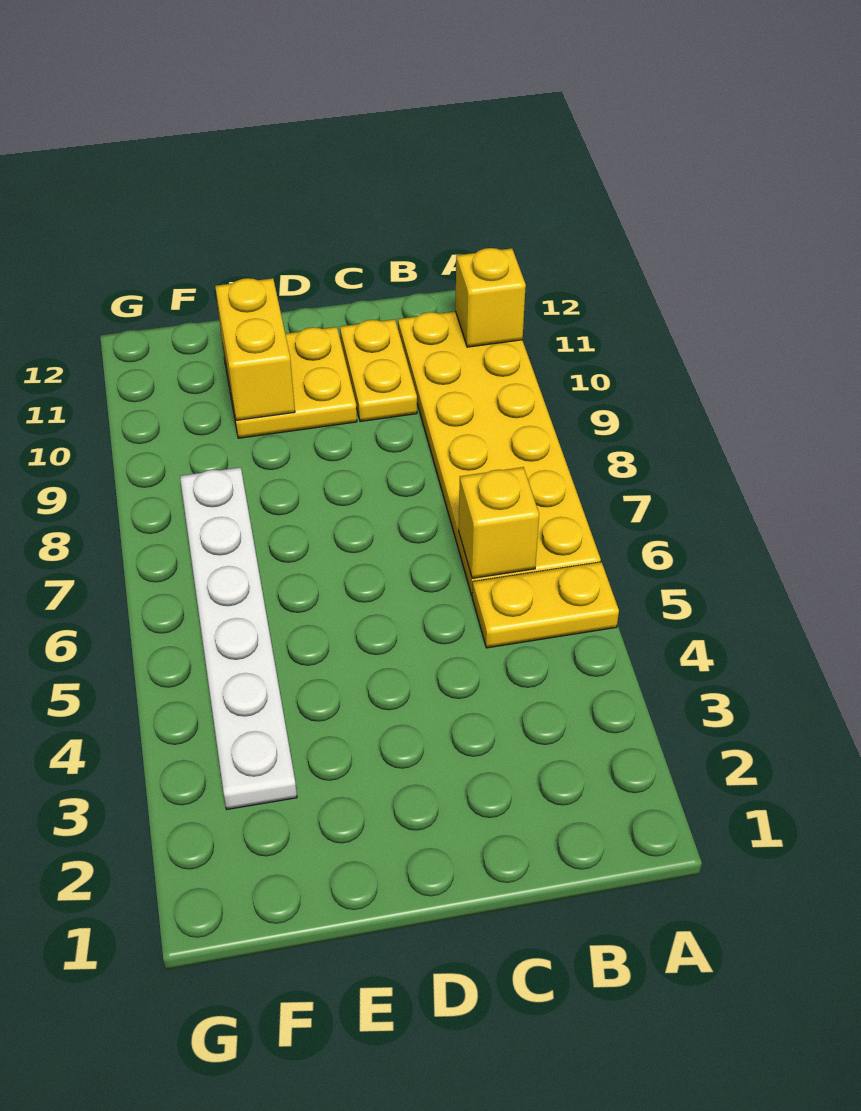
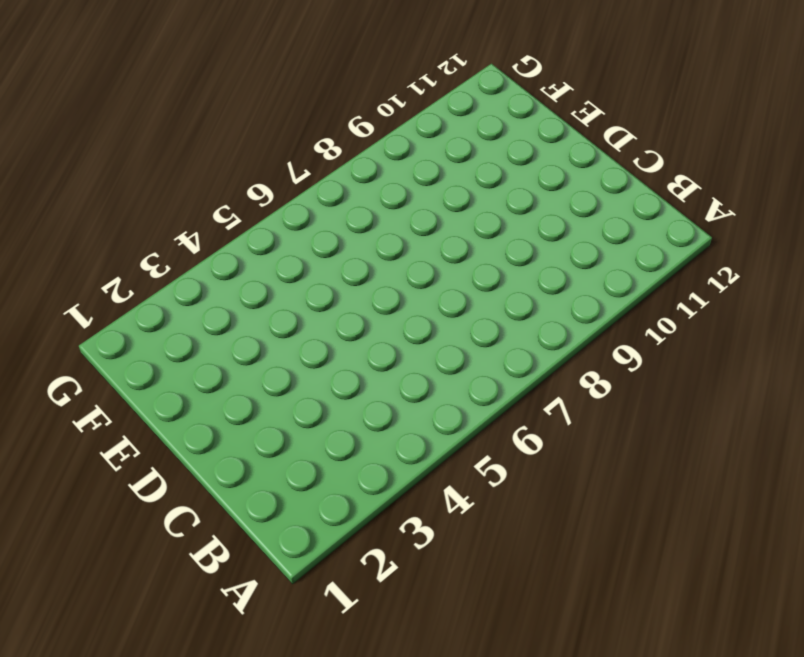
none -> yellow 1x2 plate [472,562,619,648]
none -> yellow 2x6 plate [398,311,601,595]

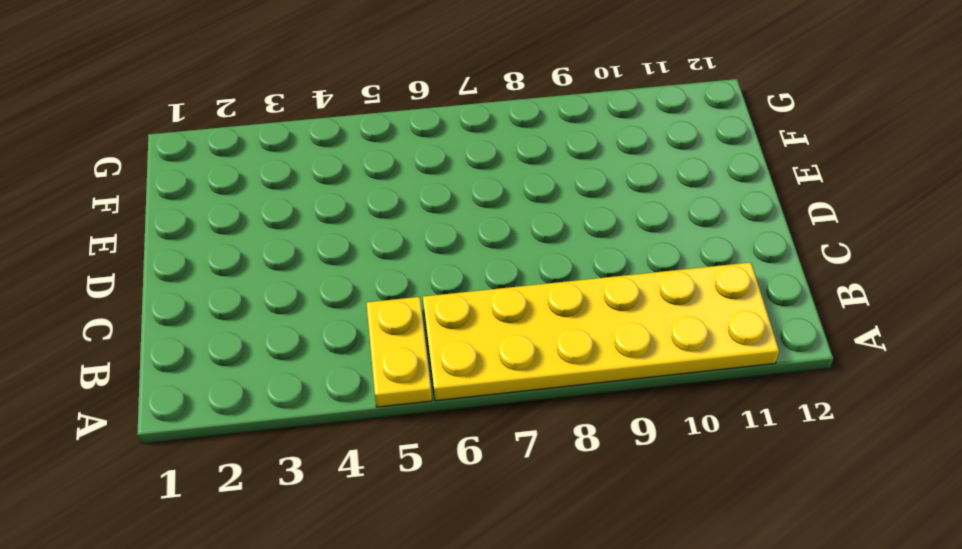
none -> yellow 1x2 plate [340,319,417,422]
none -> yellow 2x2 plate [223,327,357,438]

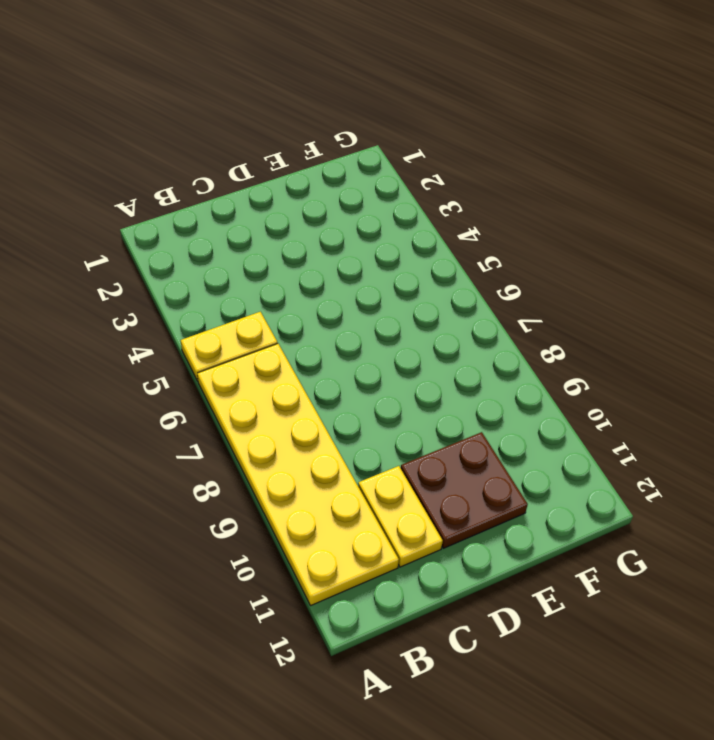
brown 2x2 plate [401,432,528,548] -> yellow 2x2 plate [223,327,357,438]
none -> white 1x6 plate [180,467,297,809]
none -> yellow 1x1 brick [455,248,526,347]

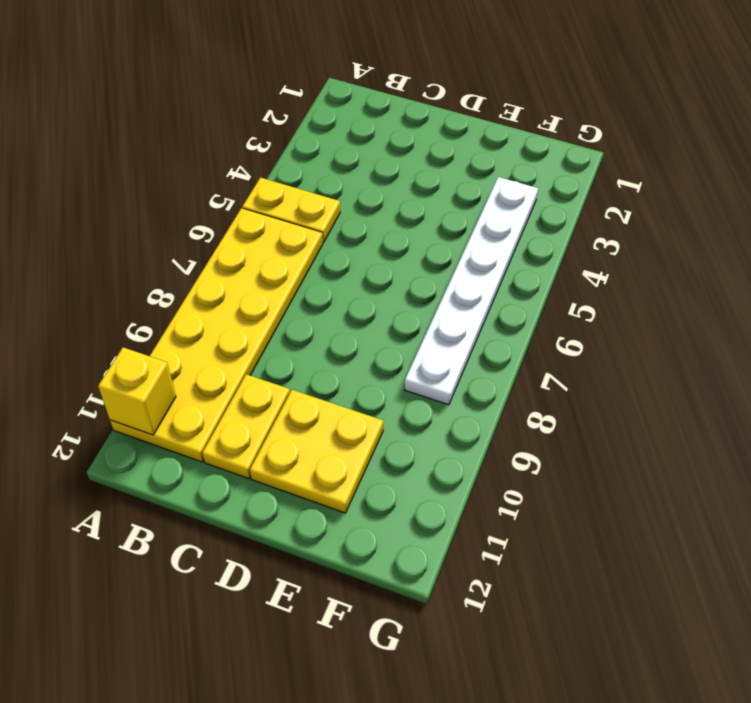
none -> yellow 1x1 brick [459,467,539,578]
none -> yellow 1x2 brick [215,278,295,420]

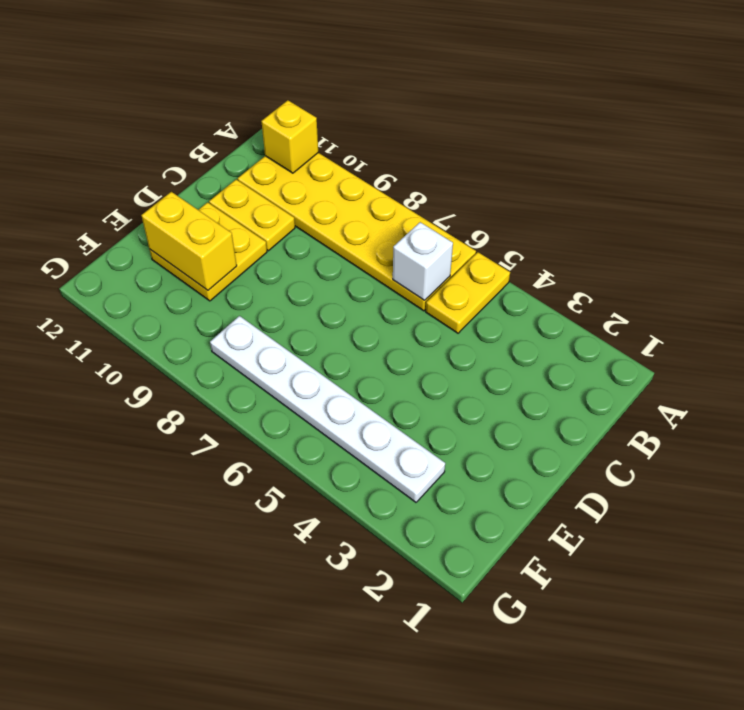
white 1x1 brick [393,222,453,300] -> yellow 1x1 brick [459,467,539,578]

